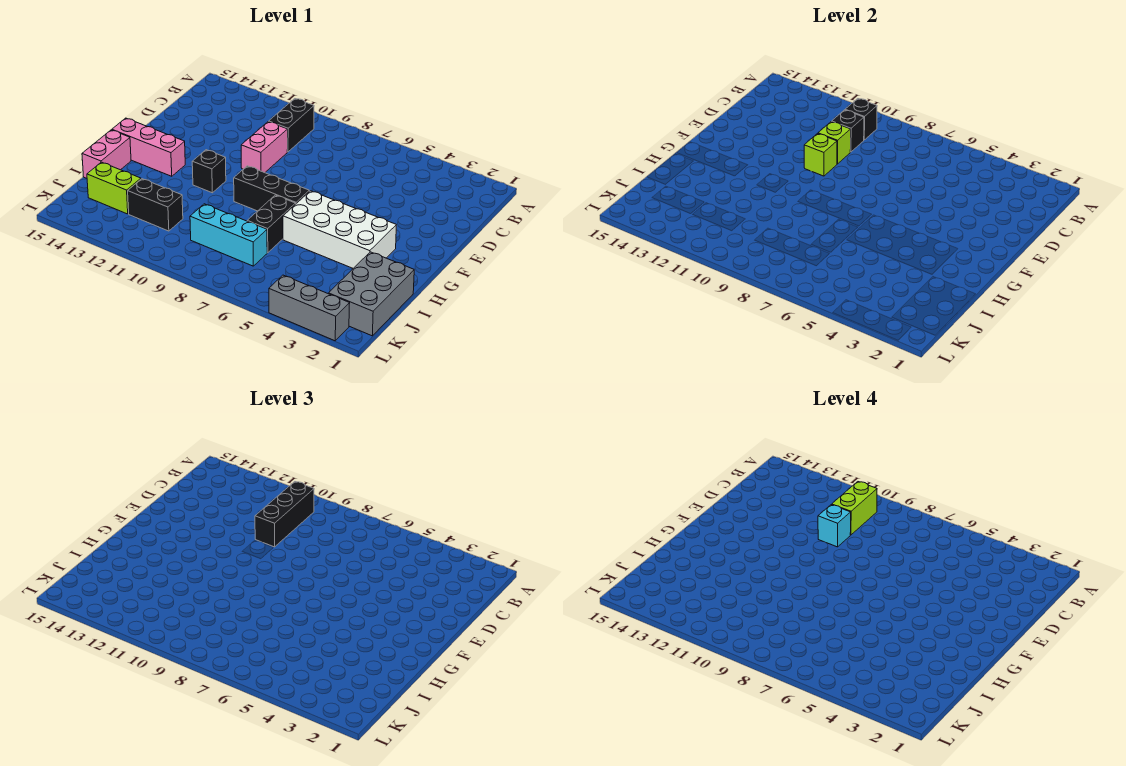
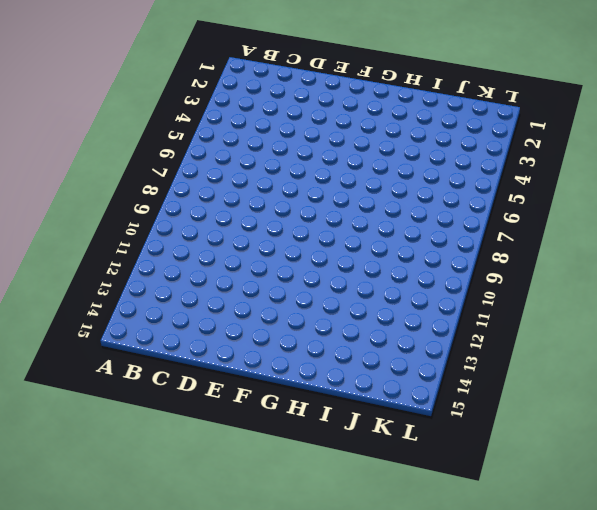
none -> black 1x2 brick [269,99,314,152]
none -> pink 1x2 brick [241,122,288,173]
none -> white 2x4 brick [283,191,396,268]

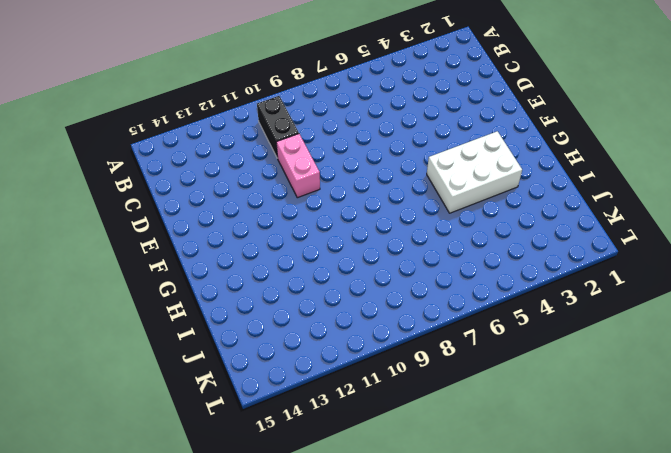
white 2x3 brick [427,131,522,213] -> white 2x4 brick [283,191,396,268]
none -> black 1x3 brick [234,166,309,211]
none -> black 1x1 brick [192,150,226,193]
none -> pink 1x3 brick [112,118,185,176]

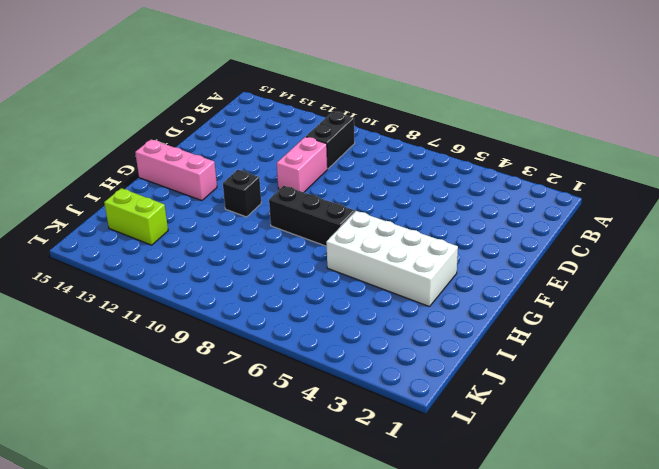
none -> black 1x2 brick [248,195,296,253]
none -> pink 1x2 brick [82,130,131,178]
none -> grey 2x3 brick [329,252,414,336]

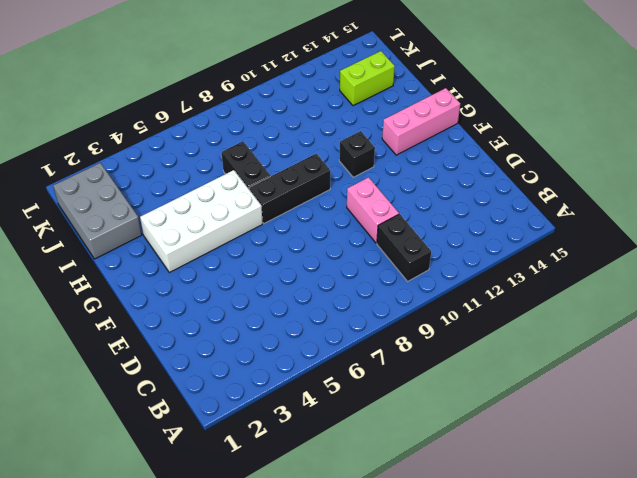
none -> pink 1x2 brick [82,130,131,178]
none -> cyan 1x3 brick [190,204,267,266]
none -> black 1x2 brick [128,179,183,231]

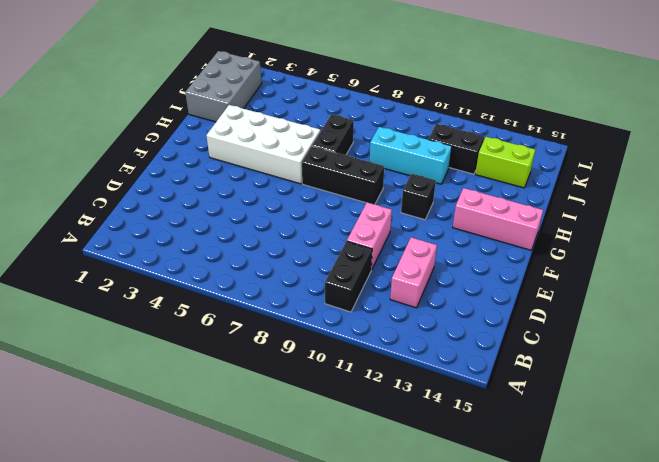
pink 1x2 brick [390,237,437,308] -> pink 1x2 brick moved to [82,130,131,178]
cyan 1x3 brick [370,127,452,184] -> cyan 1x3 brick moved to [190,204,267,266]
none -> grey 1x3 brick [269,275,350,341]
none -> black 1x1 brick [845,99,877,140]
none -> black 1x1 brick [832,110,864,152]

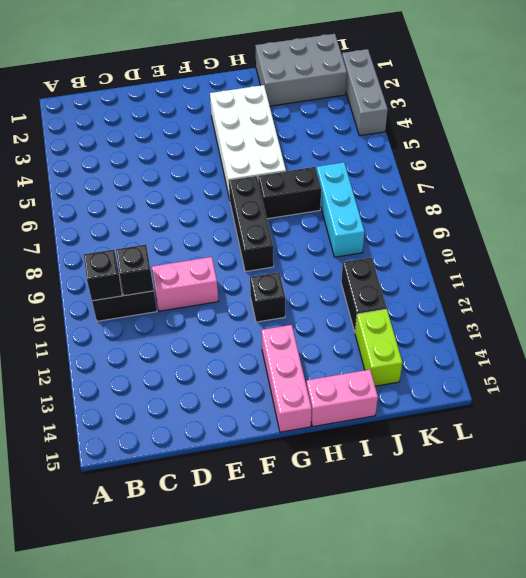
none -> lime 1x1 brick [818,122,851,164]
none -> lime 1x1 brick [804,134,837,176]
none -> black 1x3 brick [255,482,314,547]

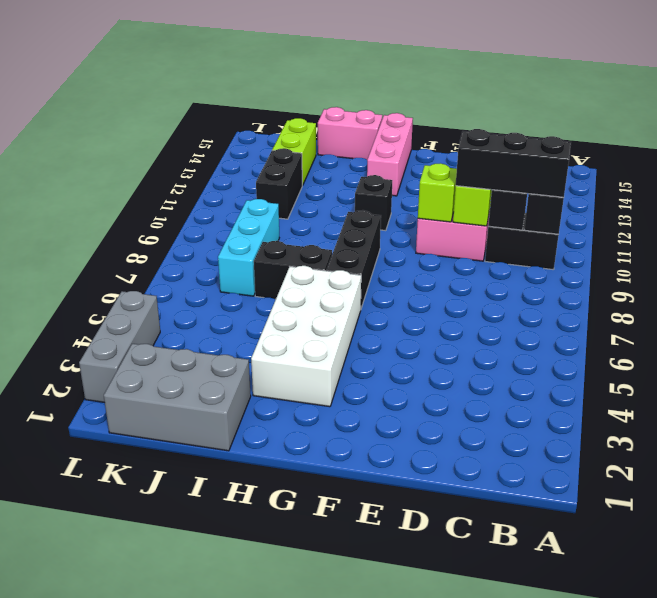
none -> lime 1x2 brick [832,482,877,535]
none -> cyan 1x1 brick [818,505,851,547]

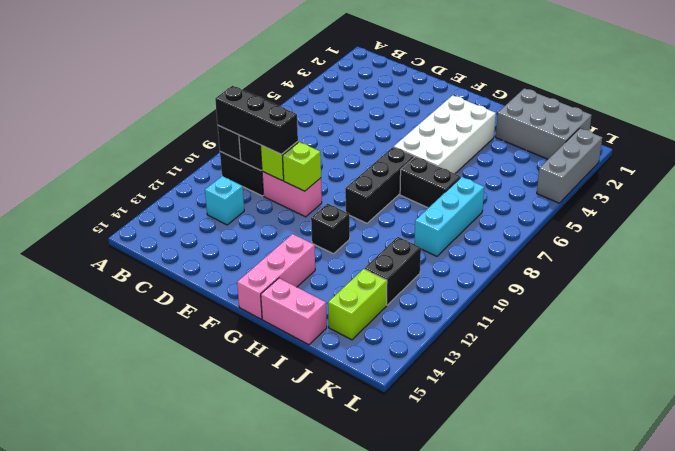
cyan 1x1 brick [205,176,244,225] -> cyan 1x1 brick moved to [818,505,851,547]
none -> lime 1x2 brick [832,482,877,535]

